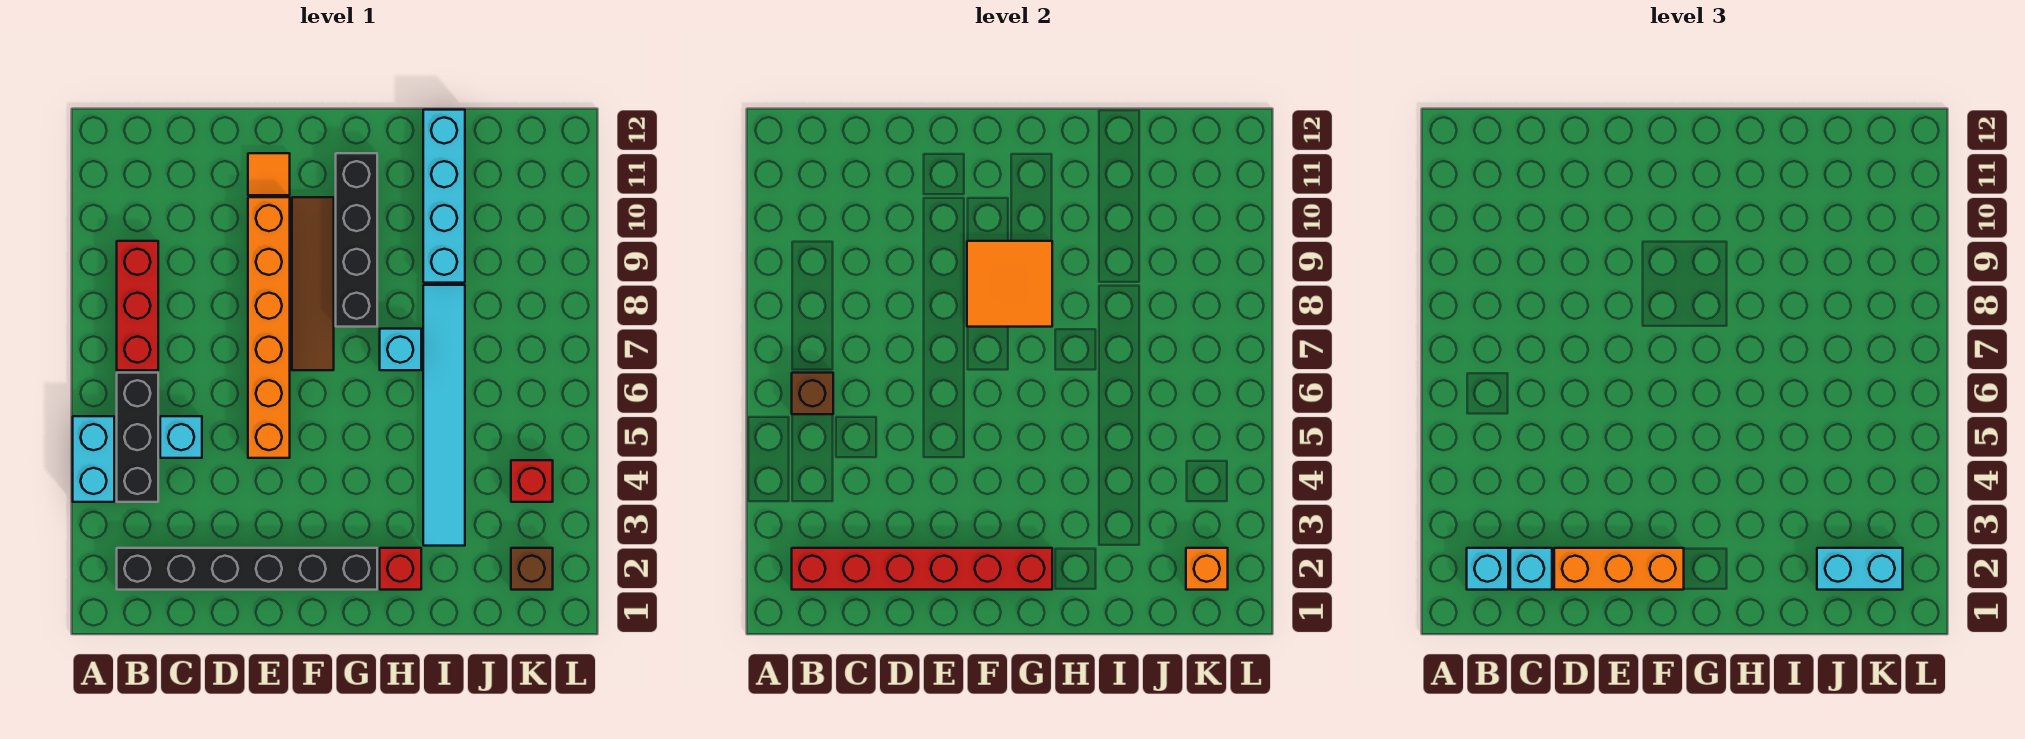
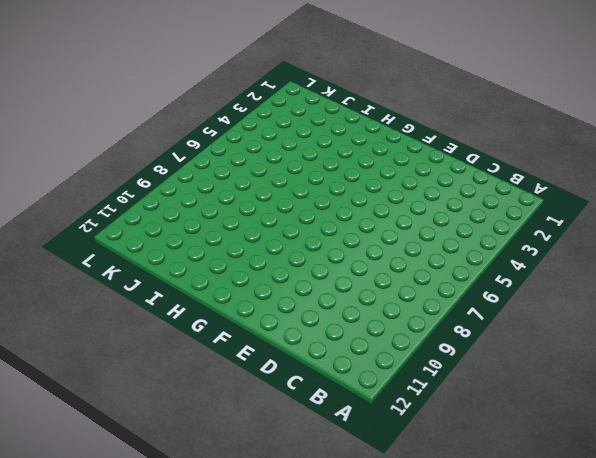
none -> cyan 1x2 brick [73,416,114,502]
none -> black 1x6 brick [117,548,377,590]
none -> black 1x3 brick [117,373,158,502]

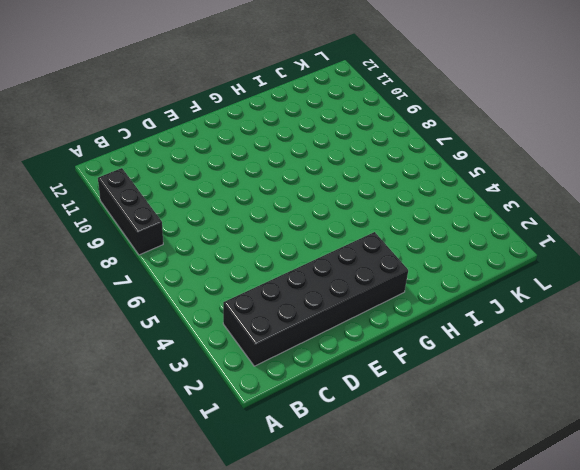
black 1x3 brick [98,168,163,255] -> black 1x3 brick moved to [117,373,158,502]
black 2x6 brick [223,232,408,366] -> black 1x6 brick [117,548,377,590]
none -> cyan 1x2 brick [73,416,114,502]
none -> red 1x3 brick [117,241,158,370]
none -> cyan 1x1 brick [160,416,202,458]

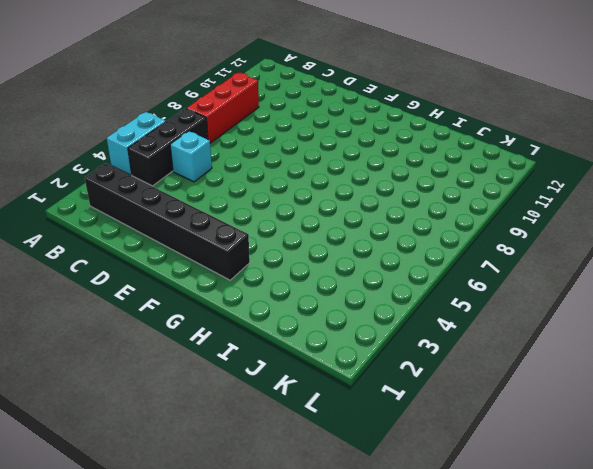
none -> orange 1x6 brick [248,197,290,458]
none -> orange 1x1 tile [248,153,290,195]
none -> brown 1x4 tile [292,197,334,370]

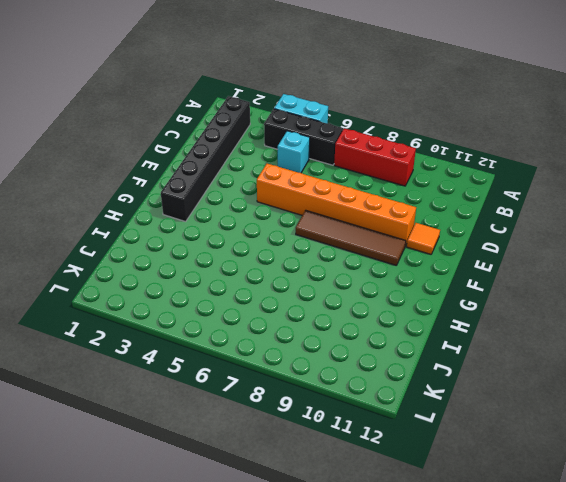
none -> black 1x4 brick [336,153,377,327]
none -> red 1x1 brick [380,548,421,590]
none -> cyan 1x1 brick [380,329,421,370]

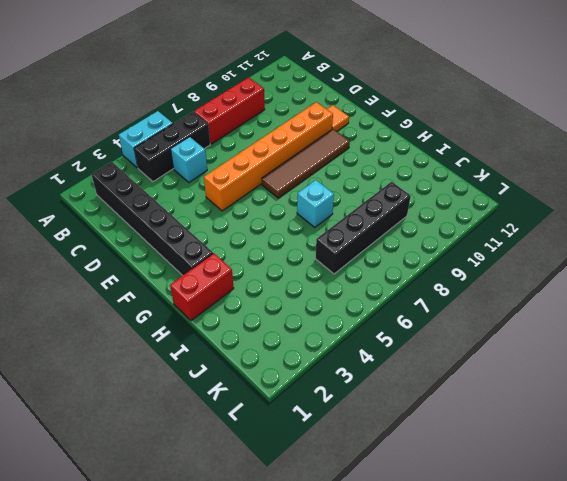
red 1x2 brick [170,253,234,321] -> red 1x1 brick [380,548,421,590]
black 1x4 brick [315,182,411,274] -> black 1x4 brick moved to [336,153,377,327]
none -> cyan 1x6 tile [423,285,465,546]
none -> cyan 1x4 brick [423,110,465,283]
none -> brown 1x1 brick [511,548,553,590]

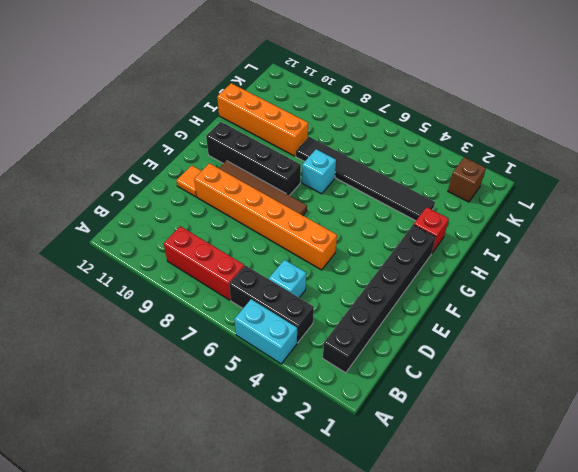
black 1x6 tile [296,137,435,221] -> cyan 1x6 tile [423,285,465,546]
orange 1x4 brick [217,83,308,156] -> cyan 1x4 brick [423,110,465,283]
none -> red 1x1 brick [511,460,553,502]
none -> red 1x6 brick [792,548,1052,590]
none -> brown 1x1 brick [792,373,833,414]

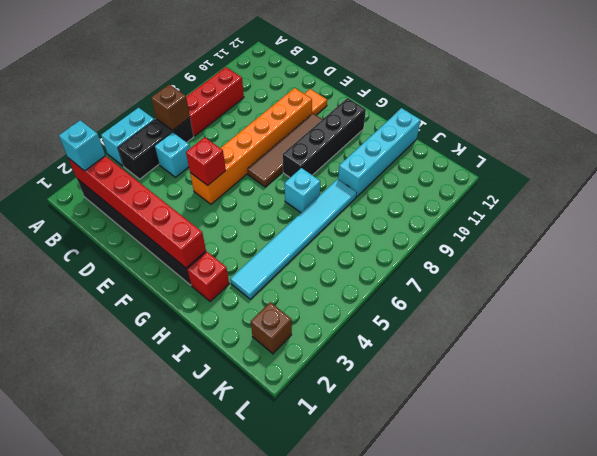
red 1x1 brick [186,137,226,185] -> red 1x1 brick moved to [511,460,553,502]
none -> orange 2x2 tile [967,241,1052,327]
none -> orange 1x1 brick [1186,548,1228,590]
none -> cyan 1x1 brick [1510,548,1552,590]

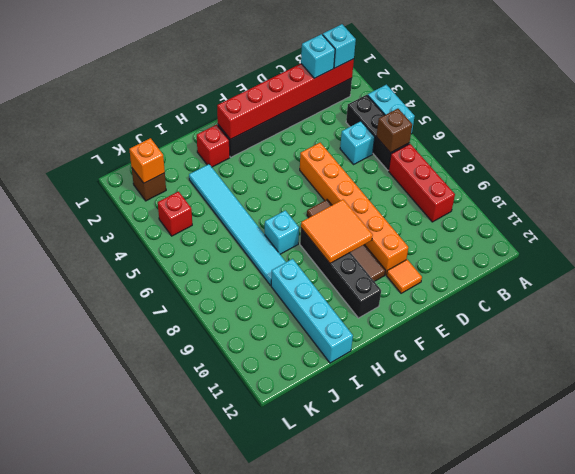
none -> orange 1x3 brick [1554,548,1684,590]
none -> cyan 1x2 brick [1817,548,1903,590]

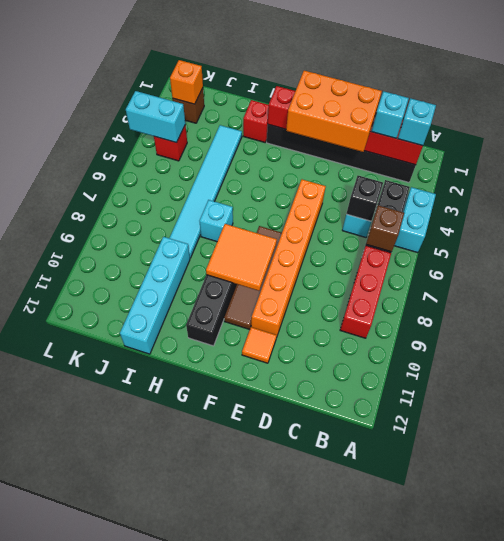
black 1x1 brick [346,176,383,221] -> none
orange 2x3 brick [286,71,382,152] -> orange 1x3 brick [1554,548,1684,590]
cyan 1x2 brick [126,91,185,143] -> cyan 1x2 brick moved to [1817,548,1903,590]

